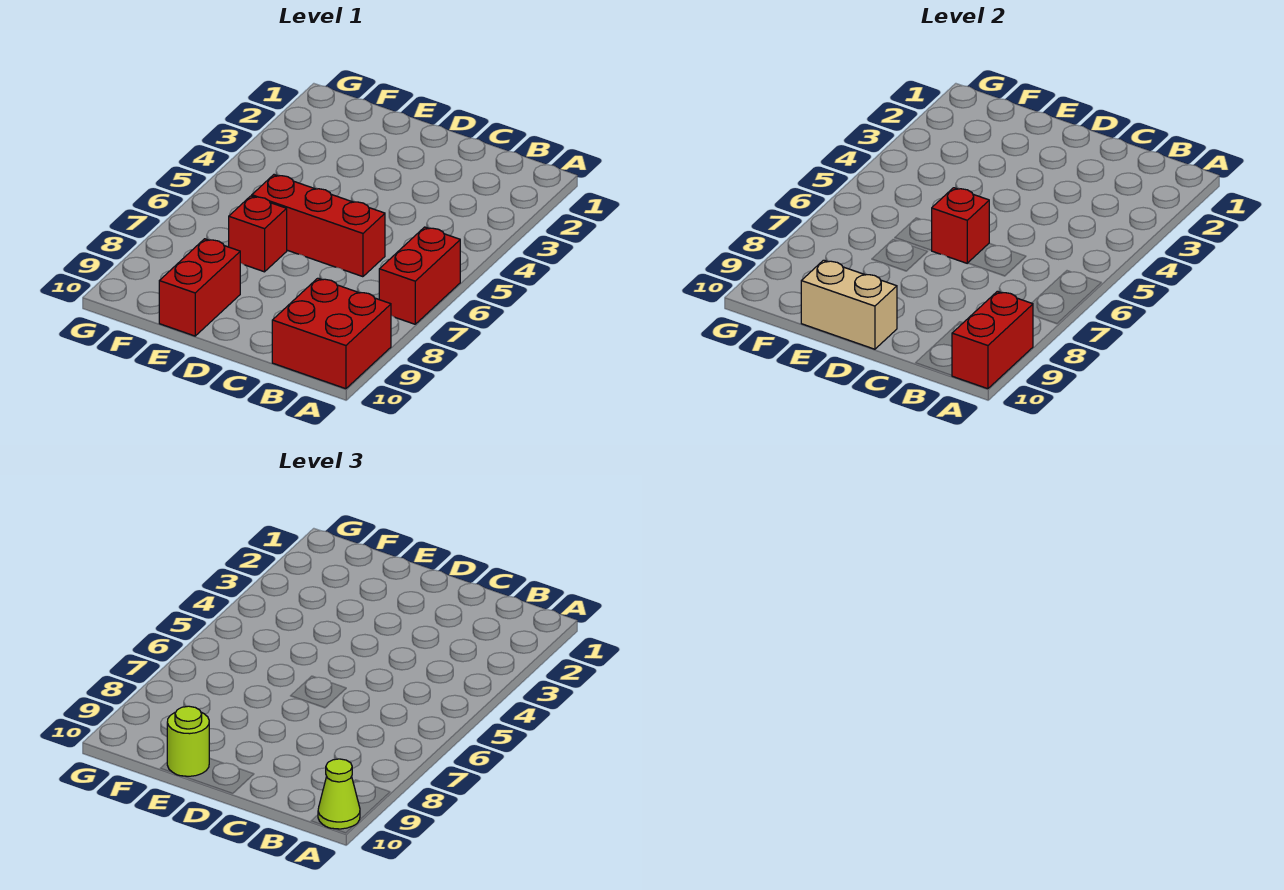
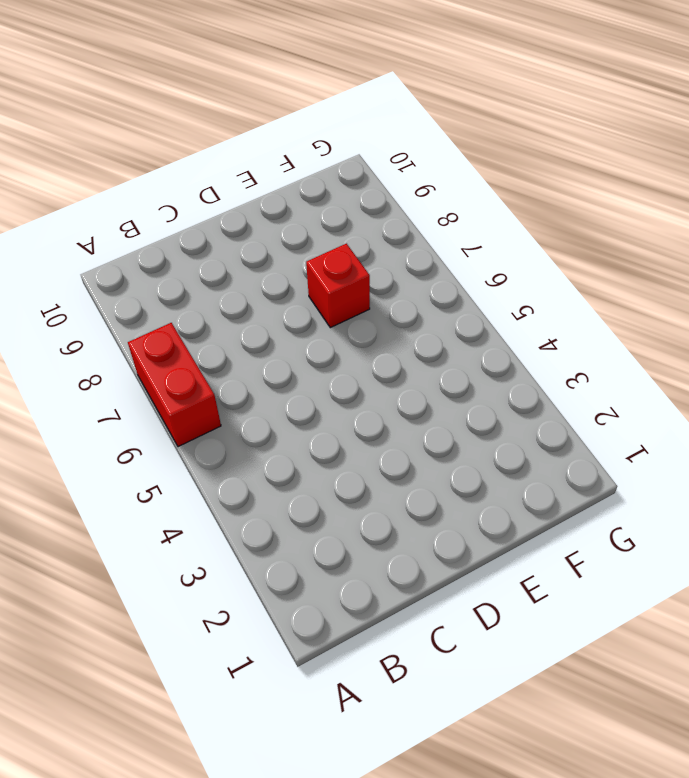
none -> red 2x2 brick [272,278,391,389]
none -> red 1x3 brick [252,175,385,277]

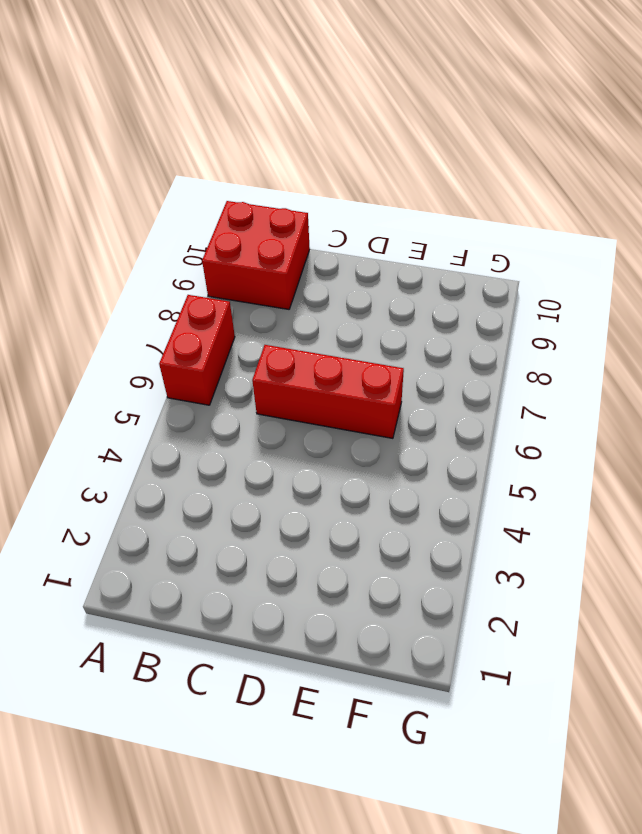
none -> red 1x1 brick [229,196,287,272]
none -> red 1x2 brick [159,239,240,336]

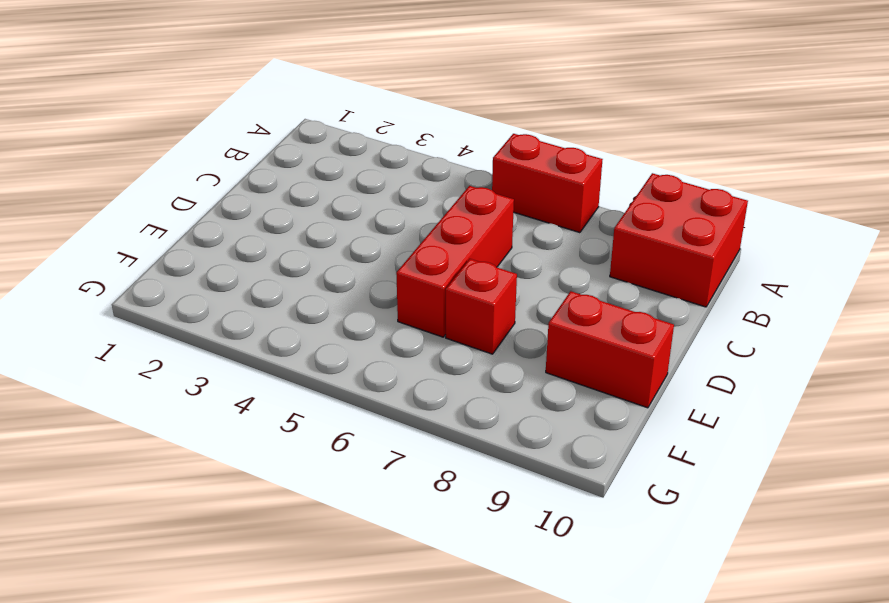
none -> red 1x2 brick [952,291,1033,389]
none -> red 1x1 brick [932,188,989,263]

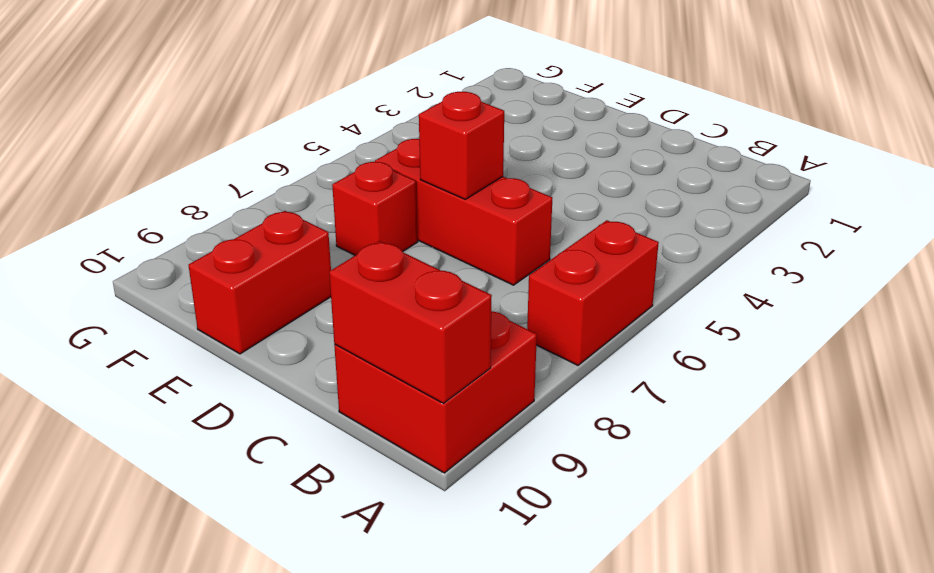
red 1x2 brick [329,241,492,403] -> red 1x2 brick turned to [952,291,1033,389]
none -> tan 1x2 brick [801,260,897,349]
none -> lime 1x1 cone [318,759,360,829]

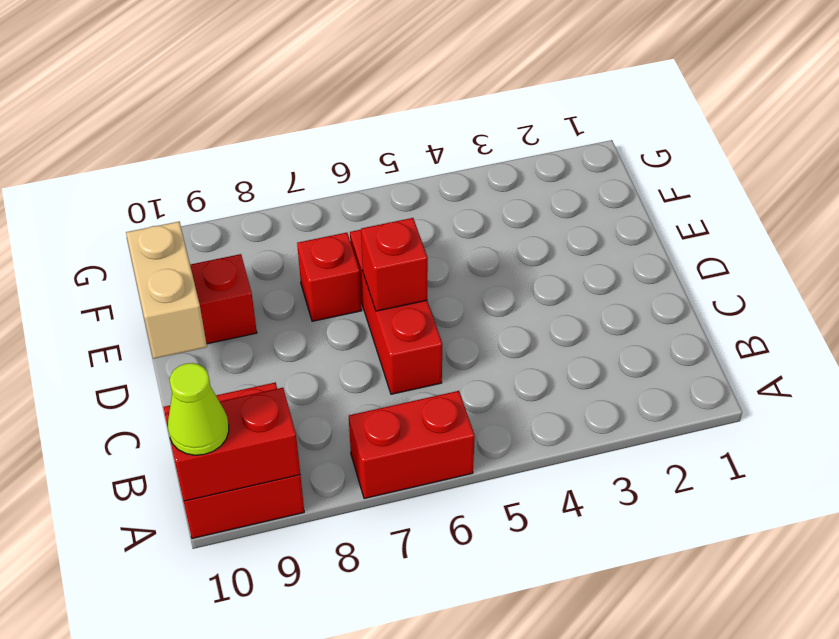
none -> lime 1x1 round brick [167,706,209,776]

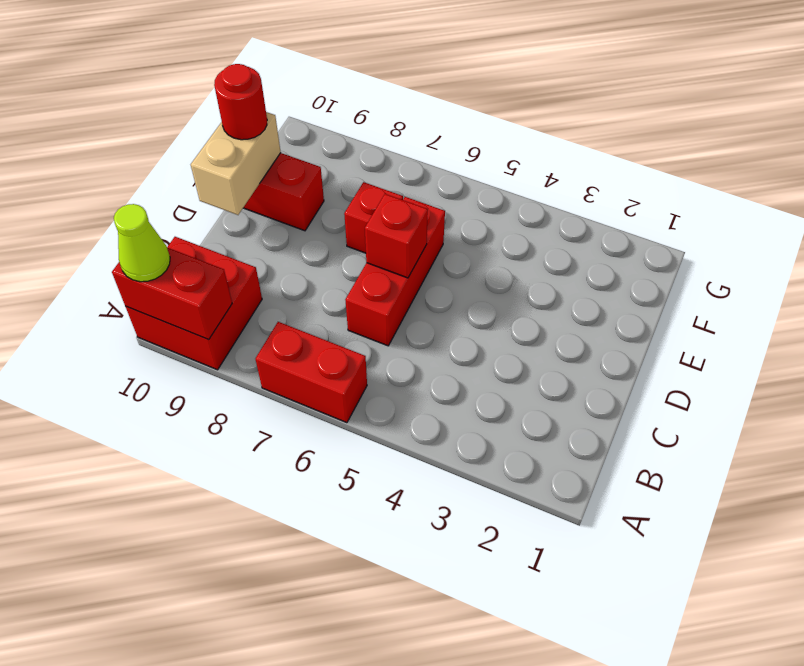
red 1x1 round brick [214,64,267,140] -> lime 1x1 round brick [167,706,209,776]

